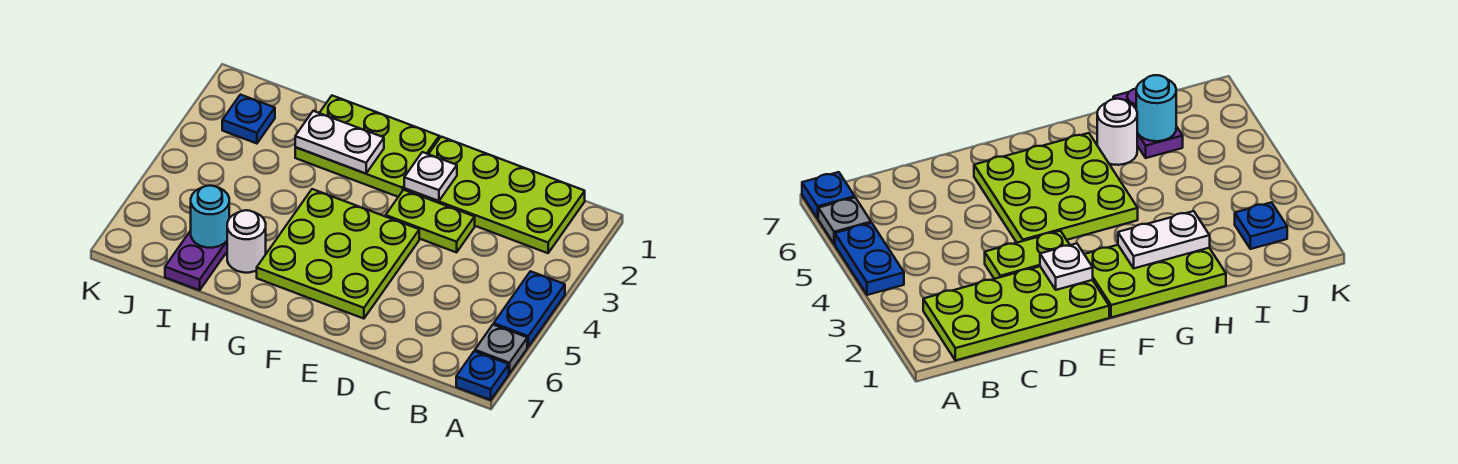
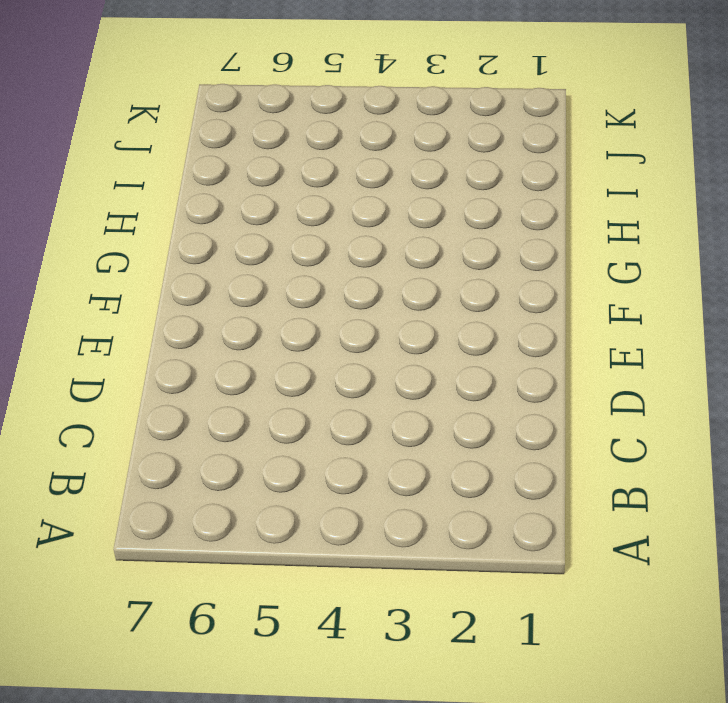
none -> blue 1x2 plate [494,271,565,347]
none -> grey 1x1 plate [475,325,527,373]
none -> blue 1x1 plate [456,351,509,400]

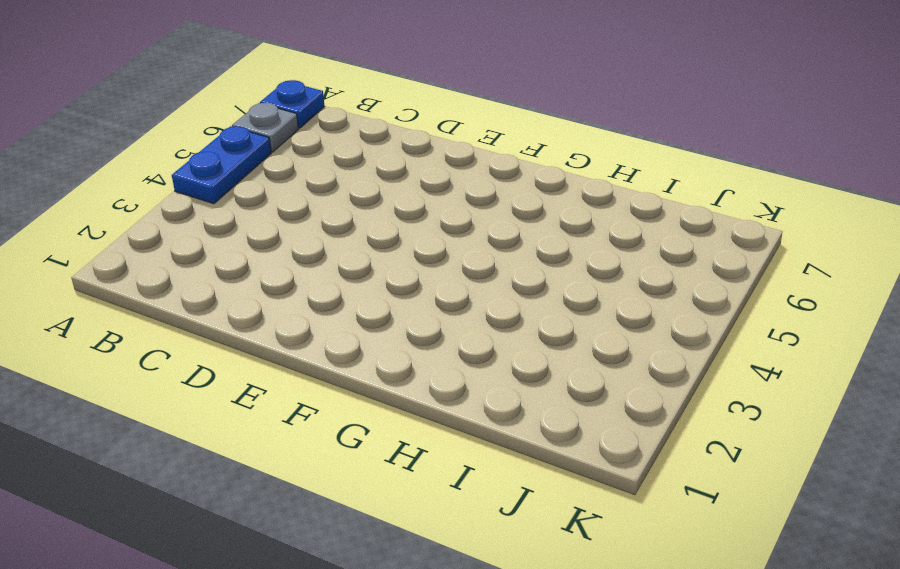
none -> lime 2x4 plate [404,137,585,253]
none -> lime 1x2 plate [386,190,475,252]
none -> lime 3x3 plate [257,189,419,319]

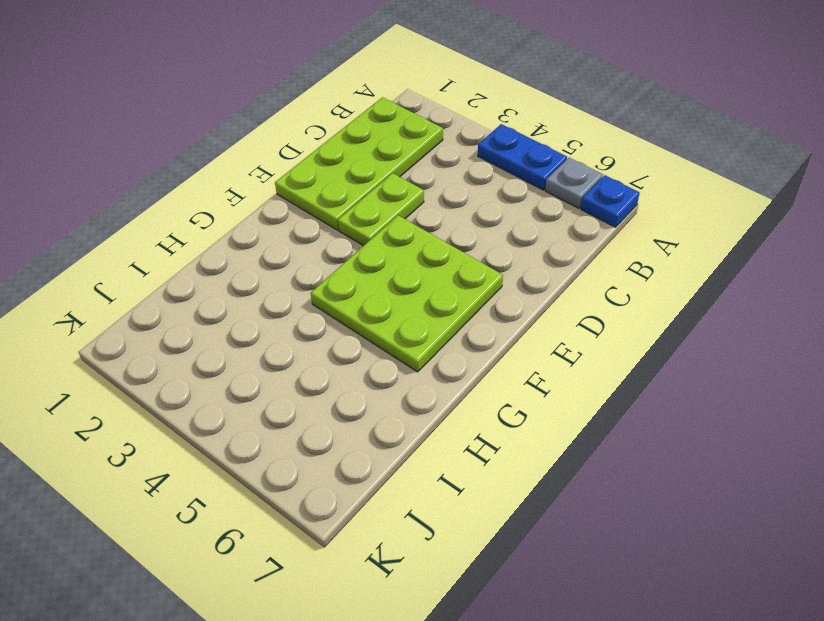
none -> lime 2x3 plate [295,96,439,197]
none -> white 1x1 round brick [227,210,266,273]
none -> purple 1x2 plate [165,231,227,290]

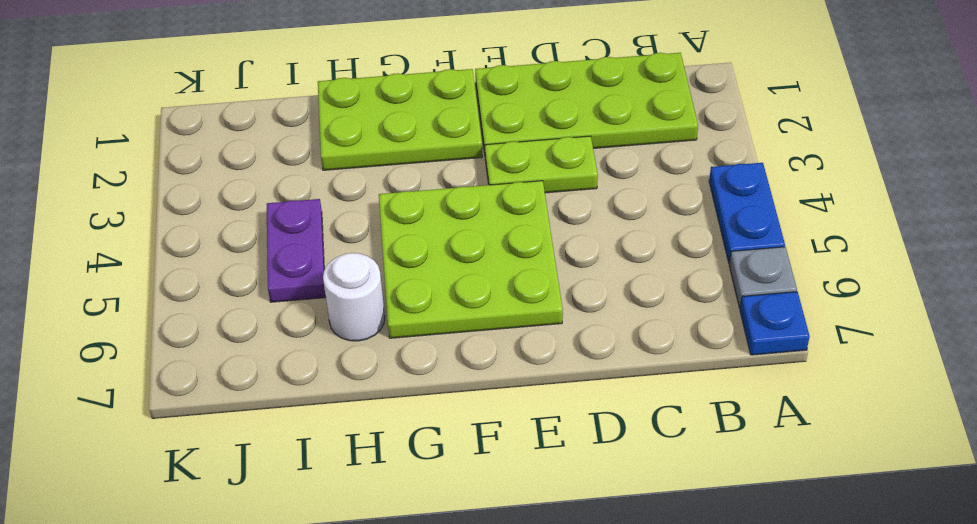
purple 1x2 plate [267,199,326,302] -> purple 1x2 plate moved to [165,231,227,290]
none -> blue 1x1 plate [222,95,275,144]
none -> white 1x1 plate [404,152,457,201]
none -> white 1x2 plate [295,111,384,174]

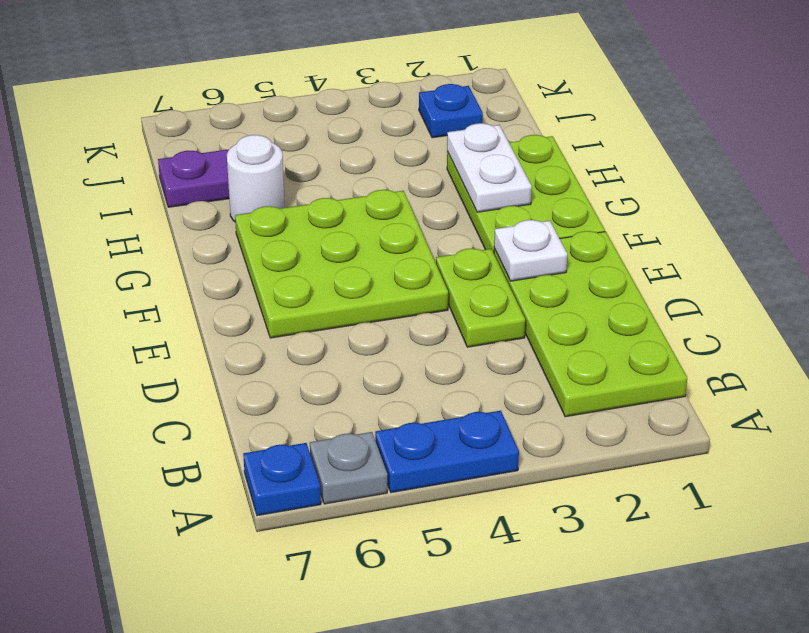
none -> cyan 1x1 round brick [191,186,229,248]

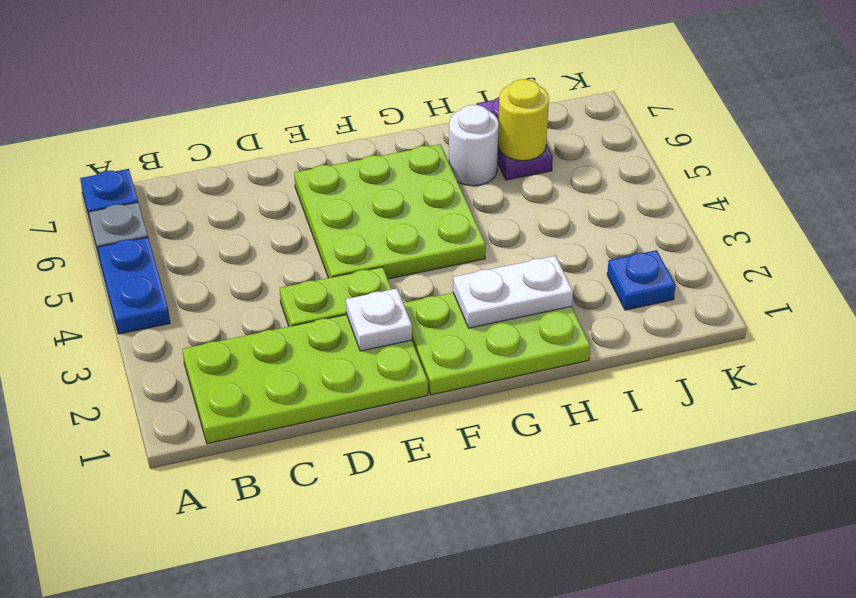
yellow 1x1 round brick [498,79,549,161] -> cyan 1x1 round brick [191,186,229,248]

